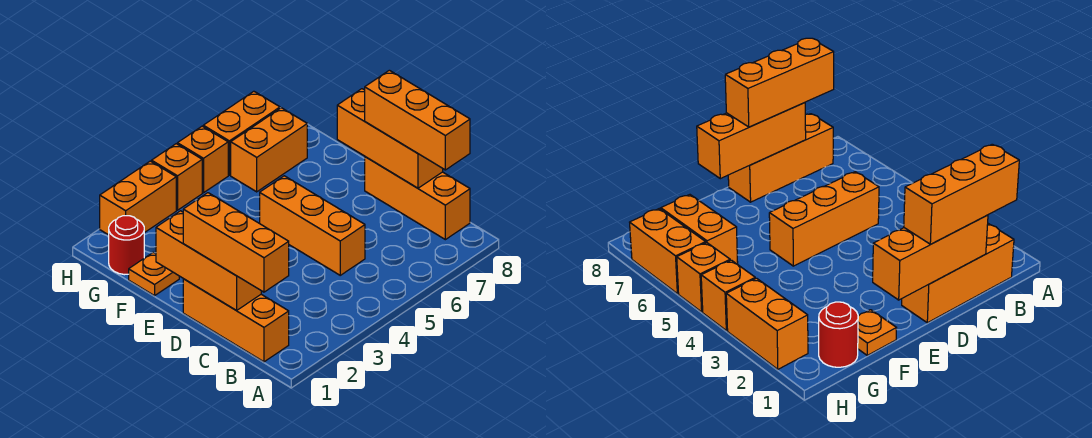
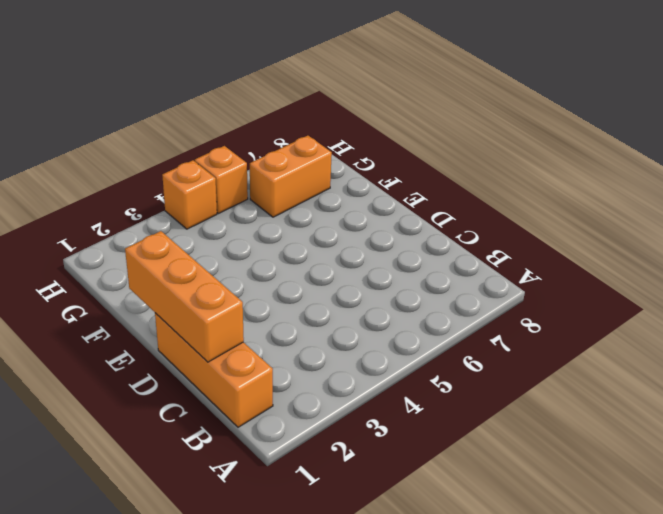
none -> orange 1x3 brick [365,157,470,240]
none -> orange 1x3 brick [260,176,365,275]
none -> orange 1x1 plate [129,252,179,296]

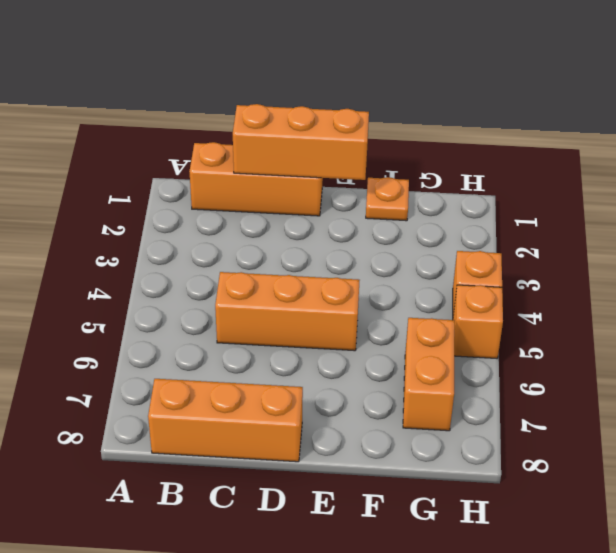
none -> red 1x1 round brick [109,216,144,275]
none -> orange 1x2 brick [100,161,176,235]
none -> orange 1x2 brick [203,91,280,175]

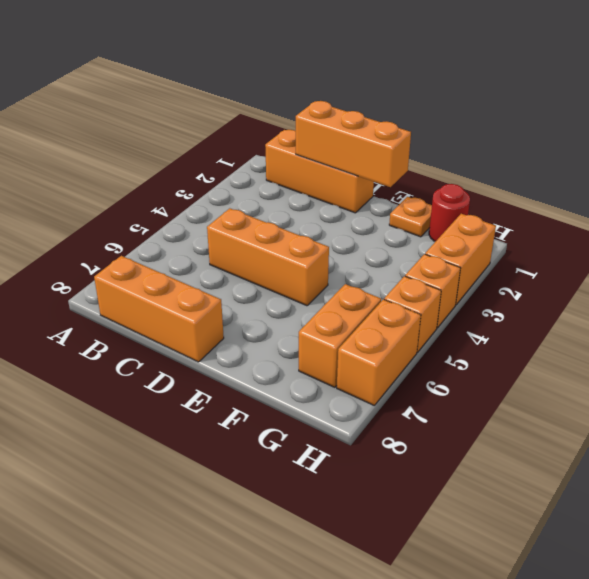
none -> orange 1x3 brick [337,89,443,188]
none -> orange 1x3 brick [183,193,289,292]
none -> orange 1x3 brick [365,70,470,170]

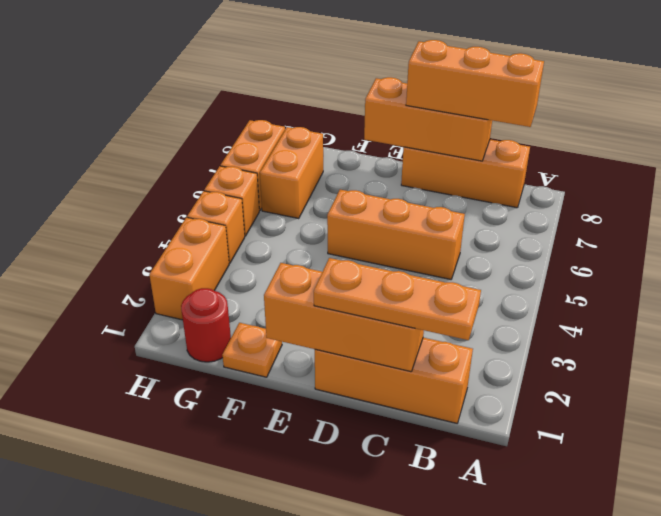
orange 1x3 plate [314,258,481,340] -> orange 1x3 brick [183,193,289,292]

